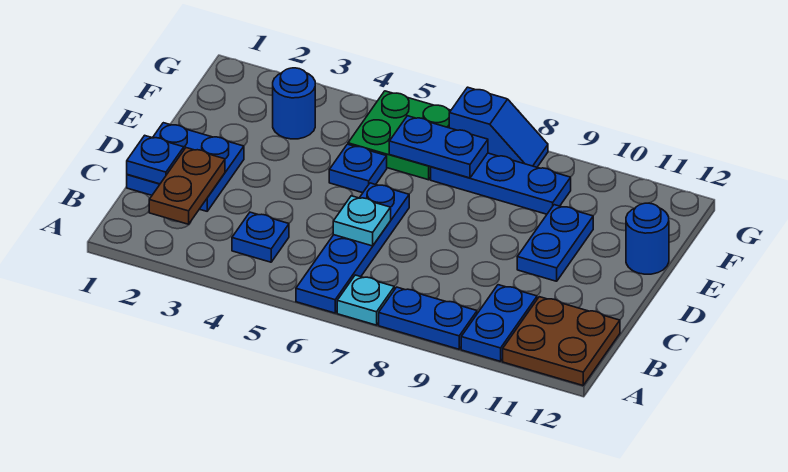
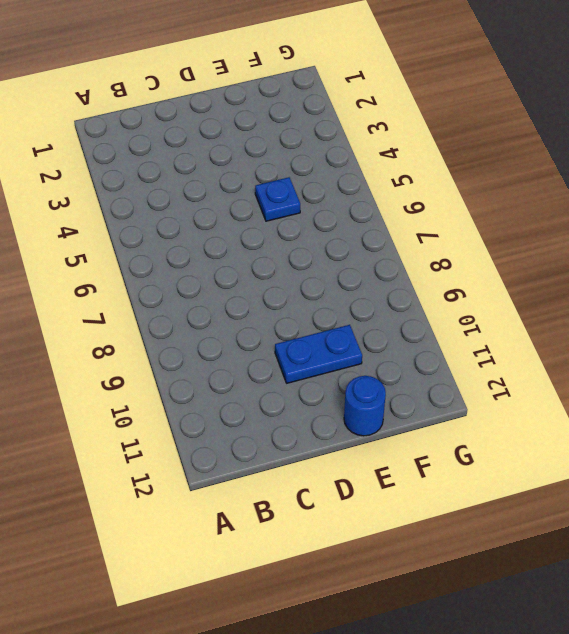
none -> blue 1x4 plate [296,183,409,313]
none -> cyan 1x1 plate [337,275,394,325]
none -> blue 1x2 plate [379,287,477,349]

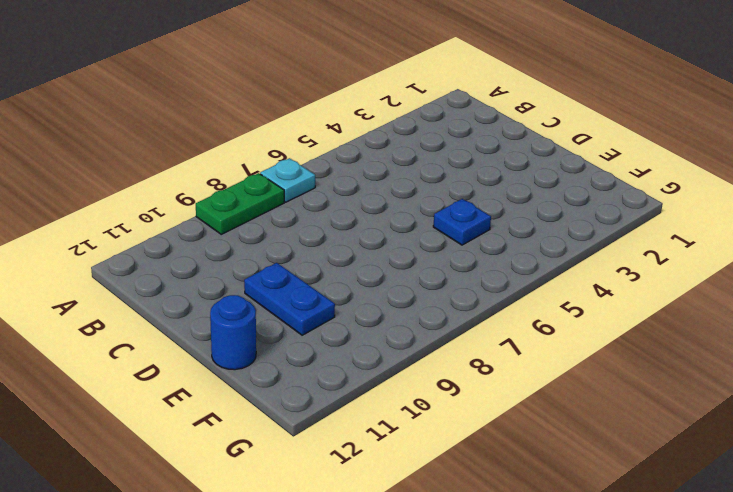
green 1x2 plate [196,173,284,234] -> blue 1x2 plate [379,287,477,349]
none -> blue 1x4 plate [296,183,409,313]
none -> blue 1x2 plate [461,285,537,361]
none -> brown 2x2 plate [503,297,620,385]

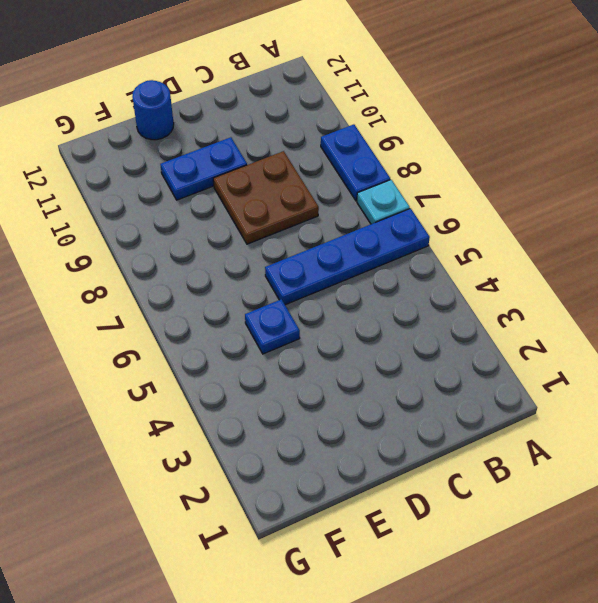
brown 2x2 plate [213,151,319,244] -> brown 2x2 plate moved to [503,297,620,385]
none -> blue 1x2 plate [461,285,537,361]
none -> blue 1x1 plate [232,212,289,262]
none -> blue 2x2 plate [127,123,244,211]

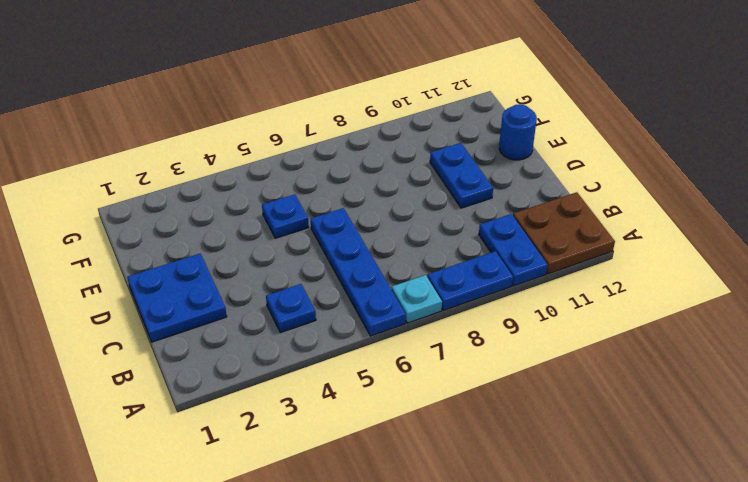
none -> blue 1x1 round brick [273,68,315,139]
none -> green 2x2 plate [348,91,451,180]
none -> blue 1x3 plate [431,153,571,214]

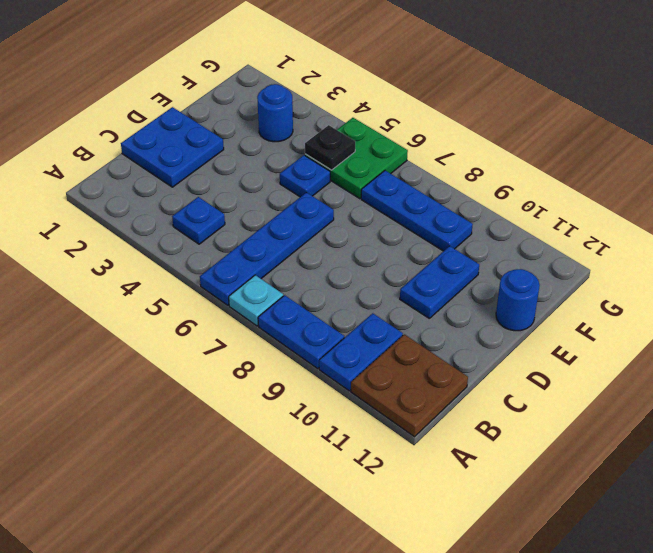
black 1x1 plate [305,125,355,170] -> none
none -> blue 1x2 slope [449,87,548,167]
none -> brown 1x2 plate [149,148,225,224]
none -> blue 1x1 plate [127,135,184,184]

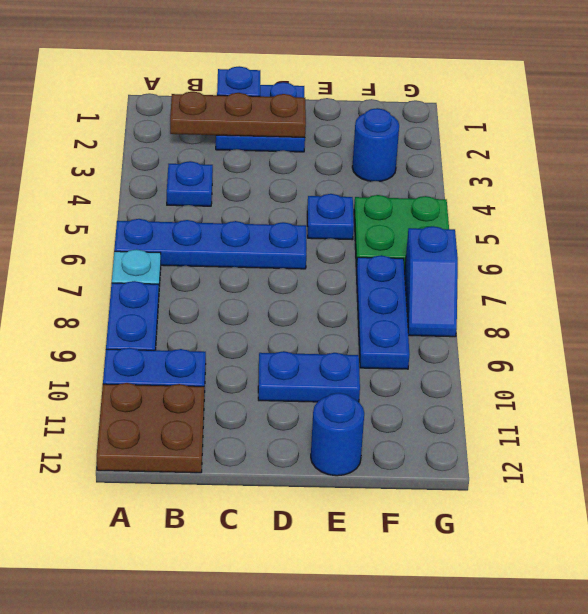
brown 1x3 plate [170,92,306,137] -> brown 1x2 plate [149,148,225,224]
none -> cyan 1x1 plate [333,196,391,246]
none -> blue 1x2 plate [389,116,488,178]

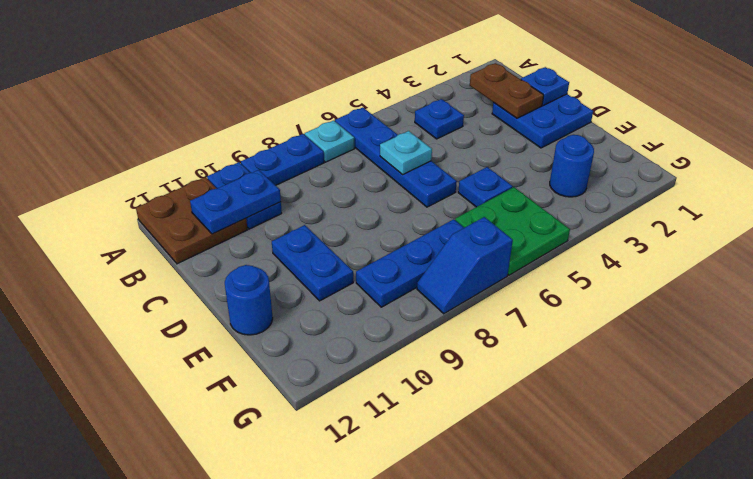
blue 1x2 plate [190,170,281,234] -> blue 1x2 plate moved to [389,116,488,178]

